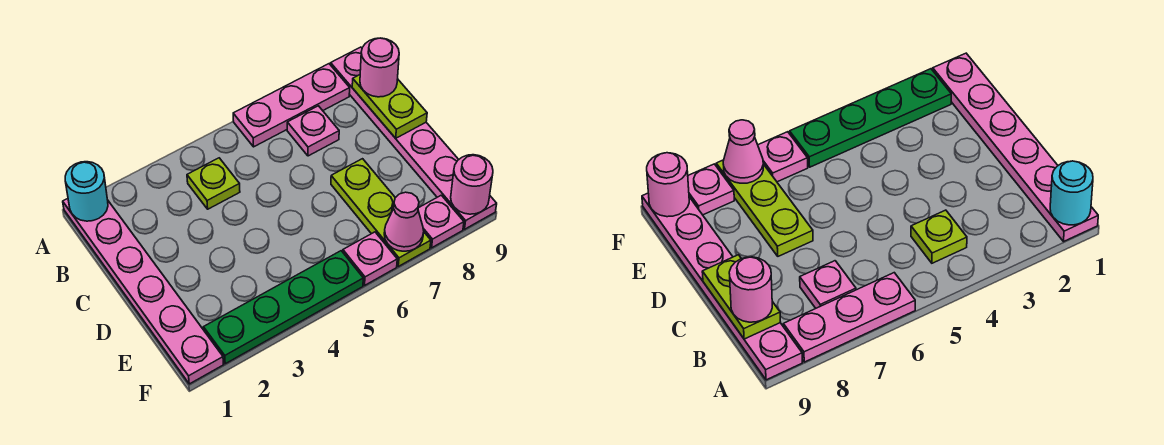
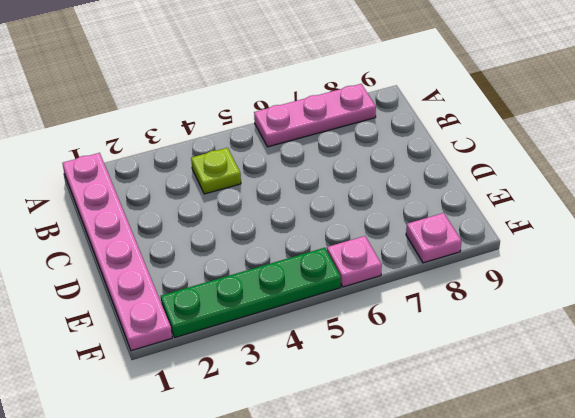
none -> pink 1x6 plate [331,47,497,229]
none -> pink 1x1 plate [287,106,339,156]
none -> lime 1x3 plate [331,159,431,266]

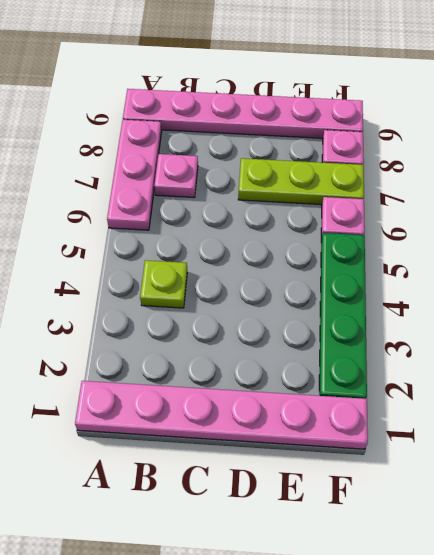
none -> cyan 1x1 round brick [65,162,108,221]
none -> lime 1x2 plate [352,75,427,138]
none -> pink 1x1 cone [384,192,424,251]

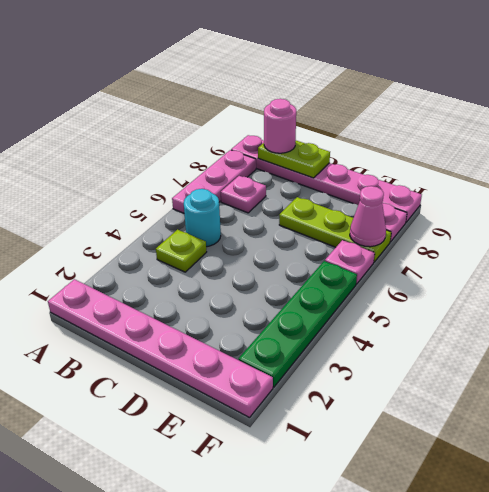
cyan 1x1 round brick [184,189,221,247] -> cyan 1x1 round brick moved to [65,162,108,221]
none -> pink 1x1 round brick [451,155,493,214]

